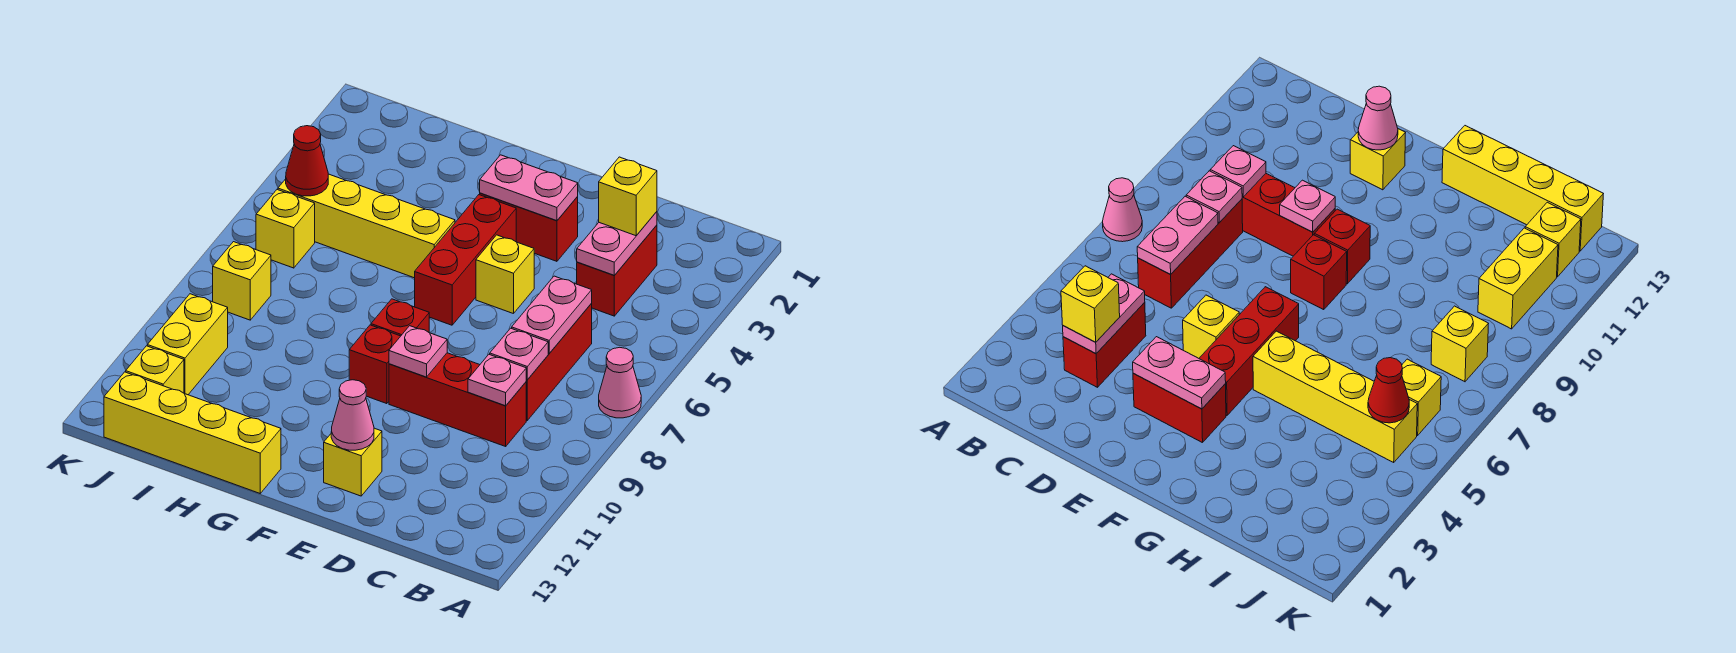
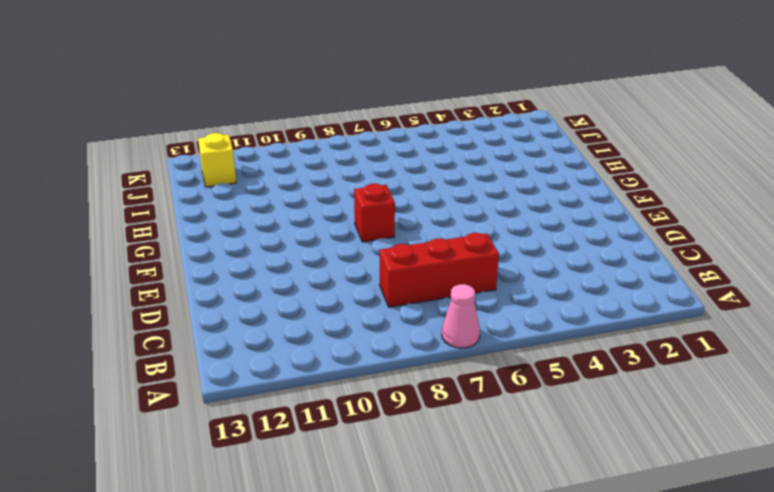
none -> red 1x2 brick [577,225,657,316]
none -> red 1x3 brick [389,353,526,446]
none -> red 1x2 brick [480,193,578,261]

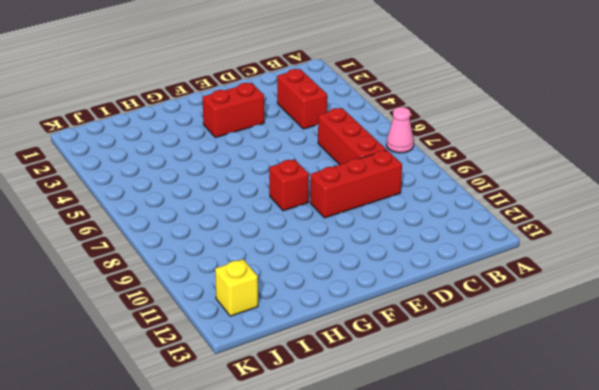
none -> yellow 1x1 brick [476,235,534,314]
none -> yellow 1x1 brick [324,428,382,496]
none -> red 1x3 brick [415,195,516,325]

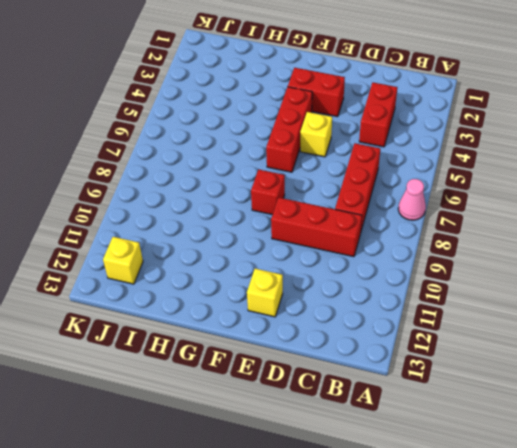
none -> red 1x1 brick [349,325,400,404]
none -> yellow 1x4 brick [278,174,455,278]
none -> yellow 1x4 brick [104,372,281,493]

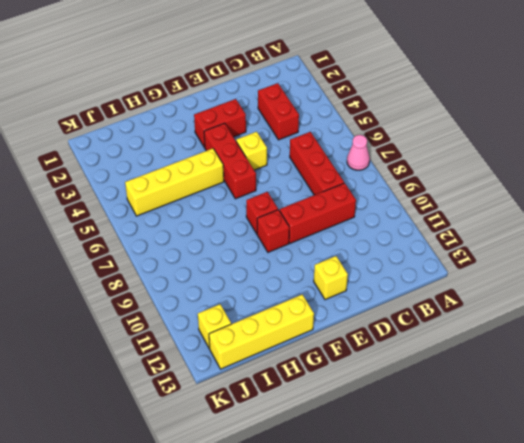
none -> yellow 1x1 brick [256,190,315,268]
none -> yellow 1x1 brick [213,242,271,320]
none -> yellow 1x2 brick [147,294,228,395]

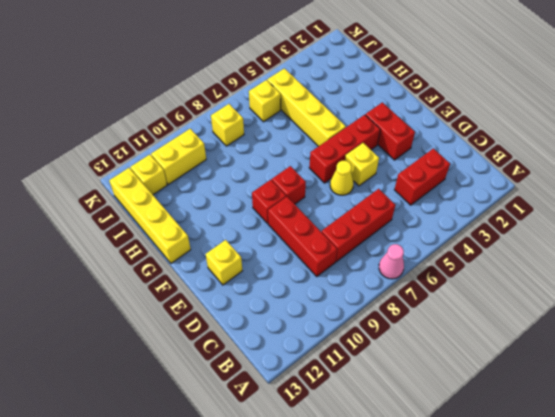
yellow 1x1 cone [330,161,354,195] -> none
none -> pink 1x2 plate [577,212,657,275]
none -> pink 1x2 plate [512,276,592,353]
none -> pink 1x1 plate [490,328,548,380]

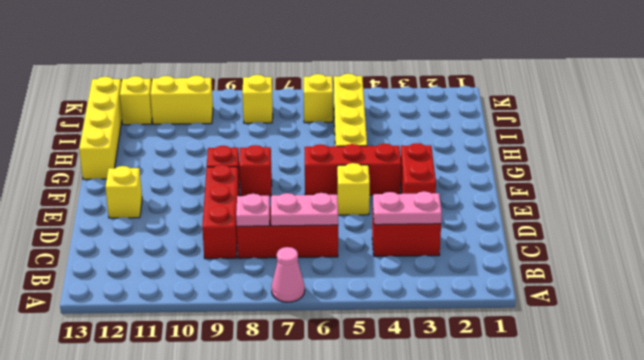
none -> pink 1x1 plate [468,354,526,406]
none -> pink 1x2 plate [480,155,578,221]
none -> pink 1x1 plate [389,326,447,377]

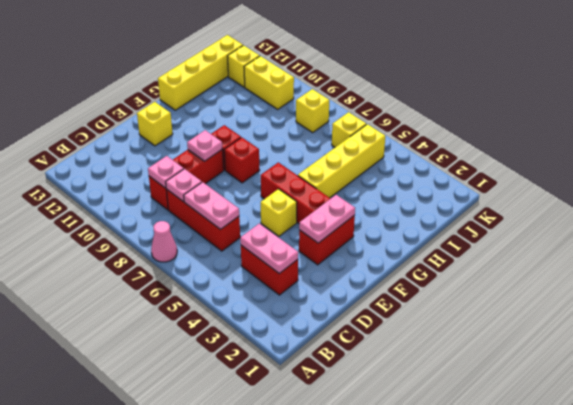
none -> pink 1x1 cone [331,380,374,450]
none -> red 1x1 cone [286,126,328,196]
none -> yellow 1x1 brick [599,157,657,236]

